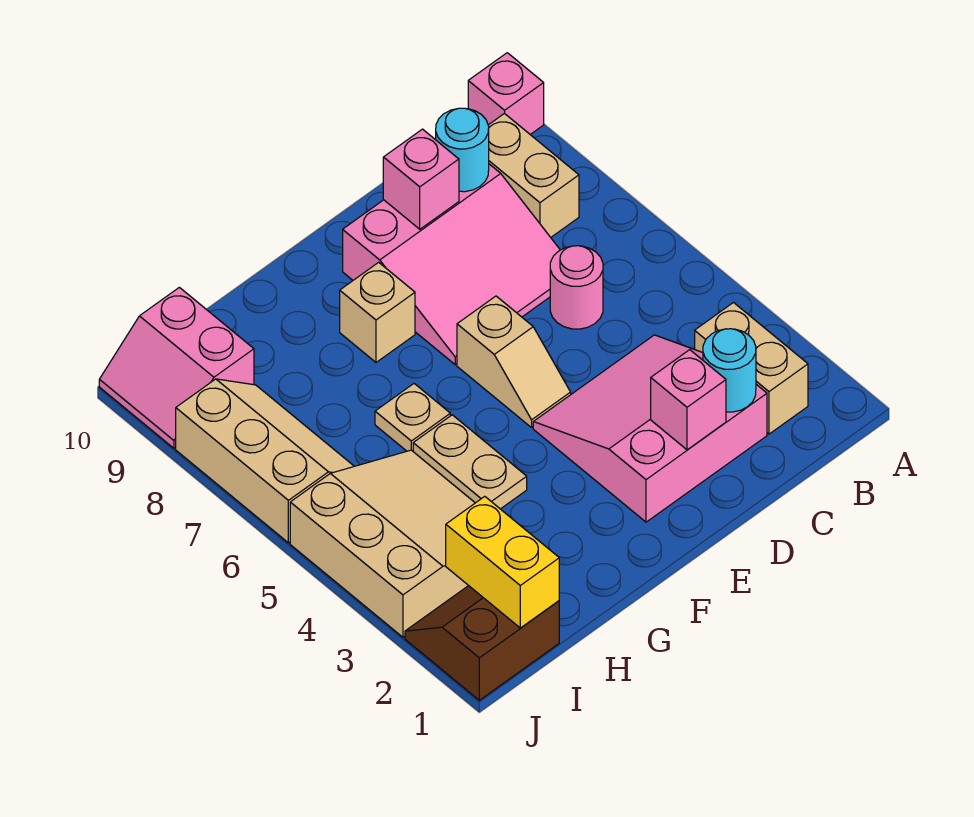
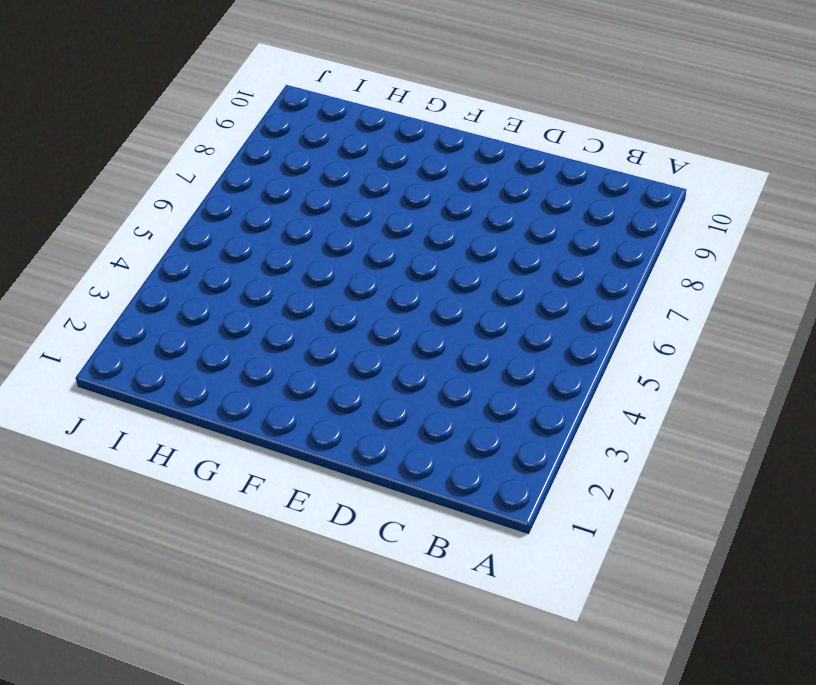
none -> pink 1x1 brick [468,53,544,134]
none -> tan 1x2 brick [695,303,808,434]
none -> tan 1x2 brick [488,113,579,237]

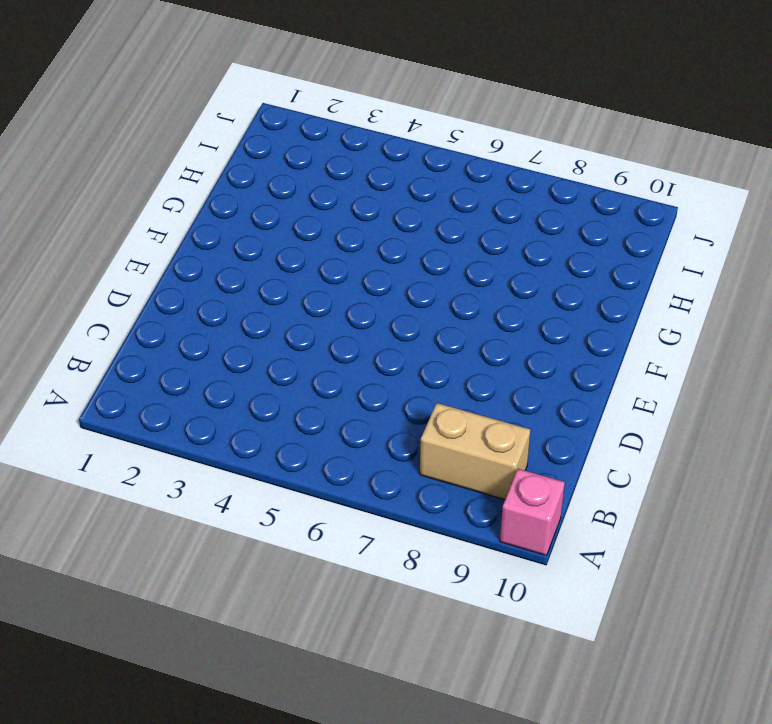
none -> tan 1x2 brick [695,303,808,434]
none -> pink 3x3 slope [533,335,767,522]
none -> pink 1x1 round brick [550,246,603,329]

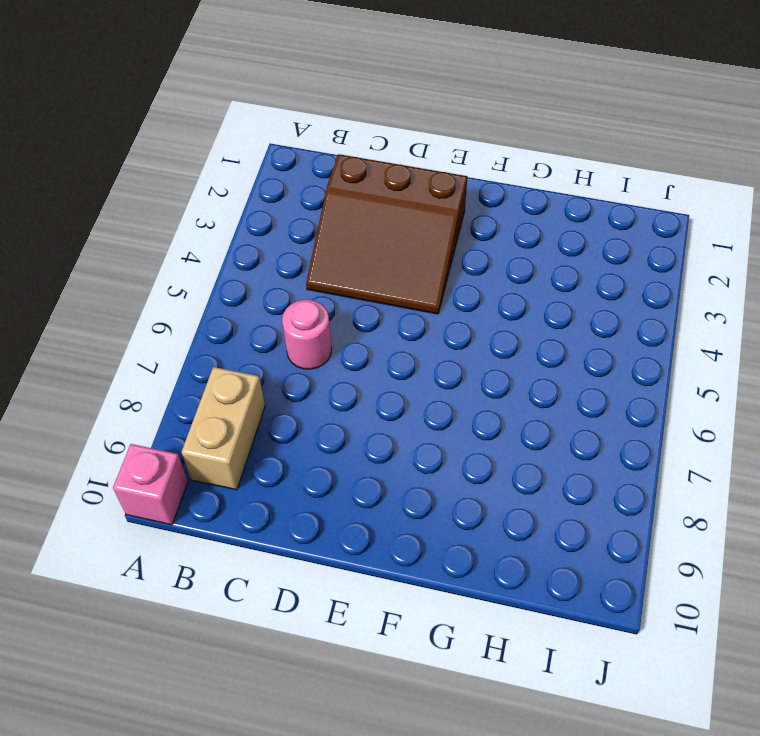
brown 3x3 slope [306,154,467,314] -> pink 3x3 slope [533,335,767,522]
none -> tan 1x2 brick [695,303,808,434]
none -> pink 3x3 slope [343,164,560,365]
none -> tan 1x2 slope [457,296,571,428]

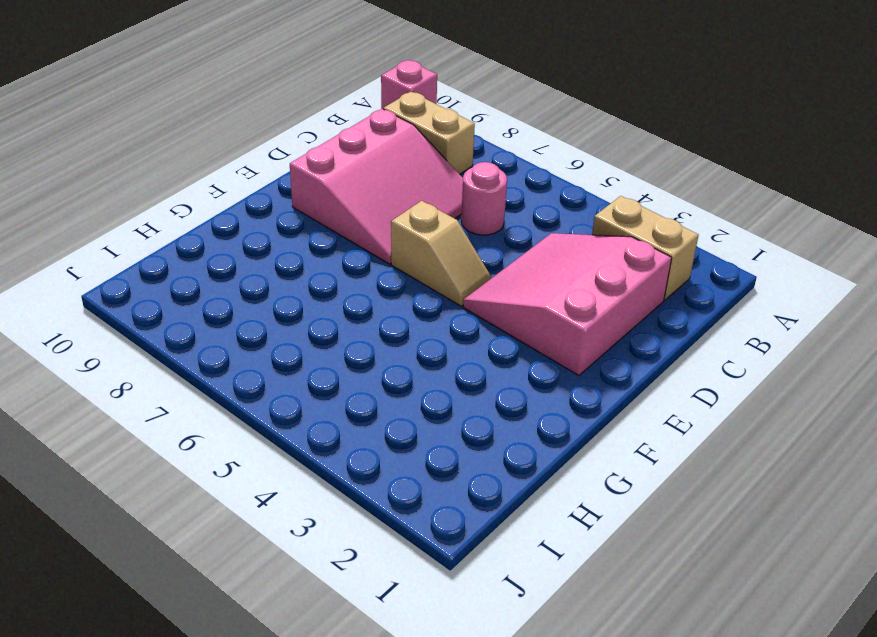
none -> tan 1x1 brick [340,262,415,362]
none -> tan 1x2 plate [413,415,527,509]
none -> tan 1x1 plate [375,384,450,451]

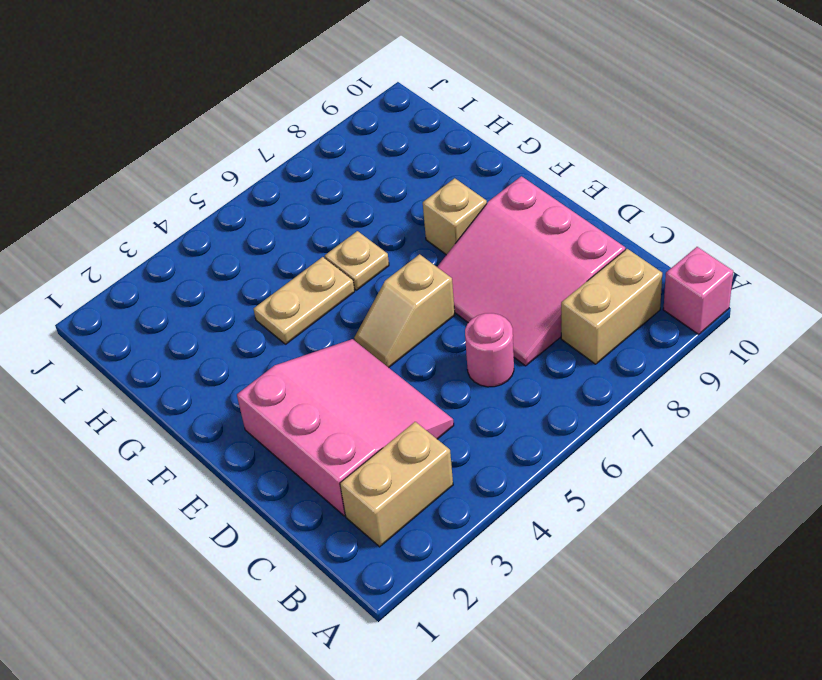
none -> tan 3x3 slope [290,450,475,637]
none -> brown 2x2 slope [405,586,559,700]
none -> tan 2x3 slope [176,379,354,543]

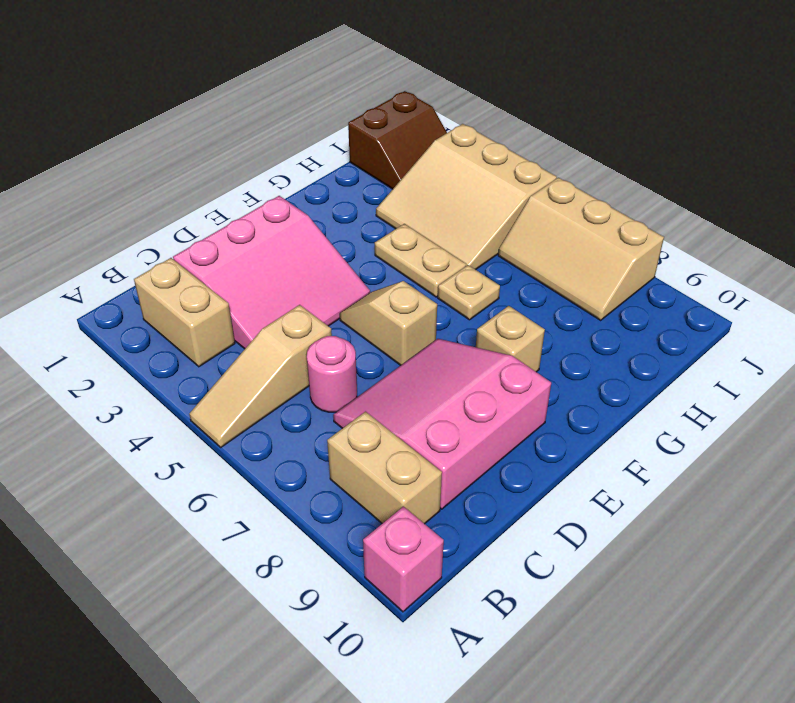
tan 1x3 slope [189,305,332,447] -> none
none -> pink 2x2 slope [99,287,254,448]
none -> cyan 1x1 round brick [703,329,756,412]
none -> cyan 1x1 round brick [436,108,489,192]

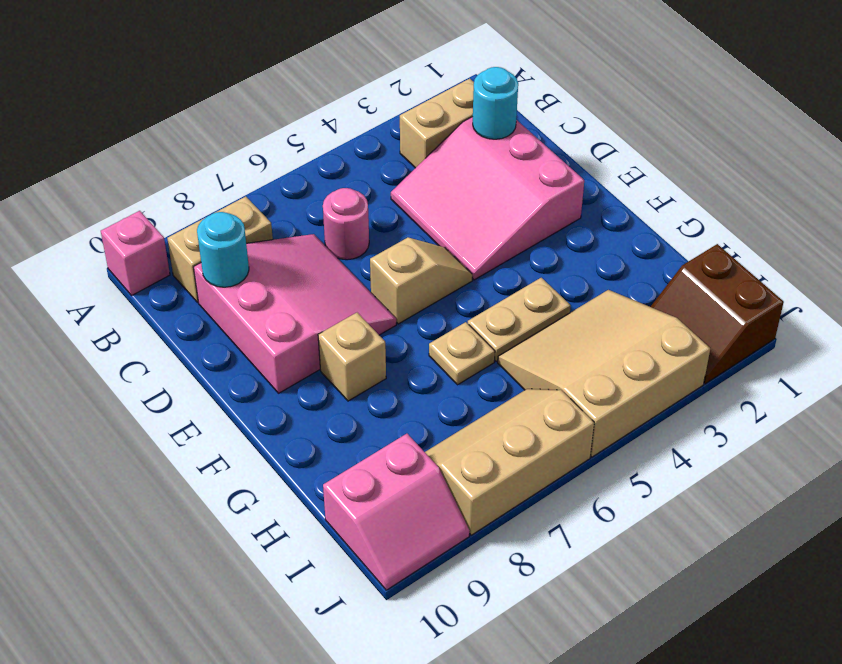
none -> pink 1x1 brick [651,350,726,450]
none -> pink 1x1 brick [383,129,459,229]
none -> yellow 1x2 brick [446,496,559,628]

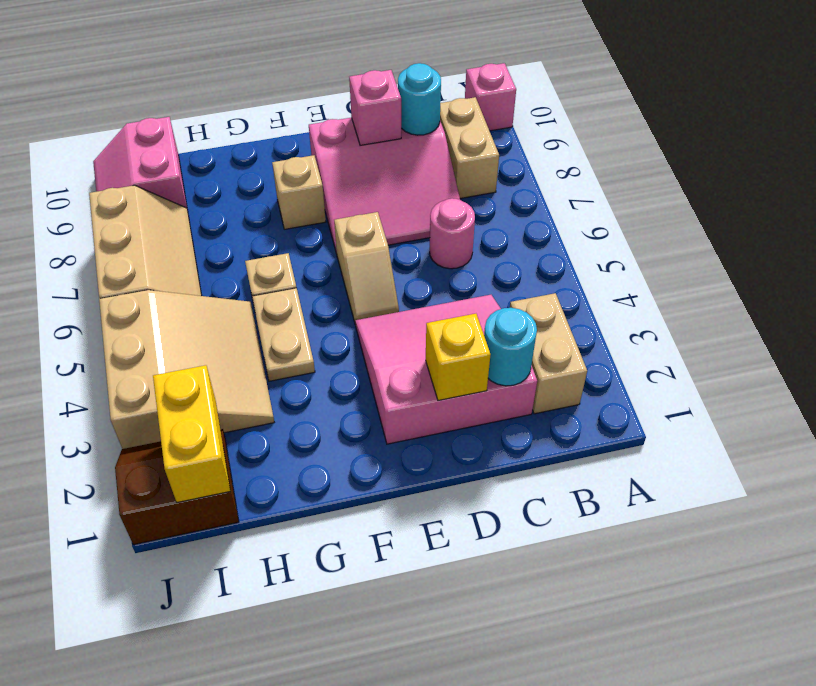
yellow 1x1 brick [426,314,491,401] -> pink 1x1 brick [651,350,726,450]

